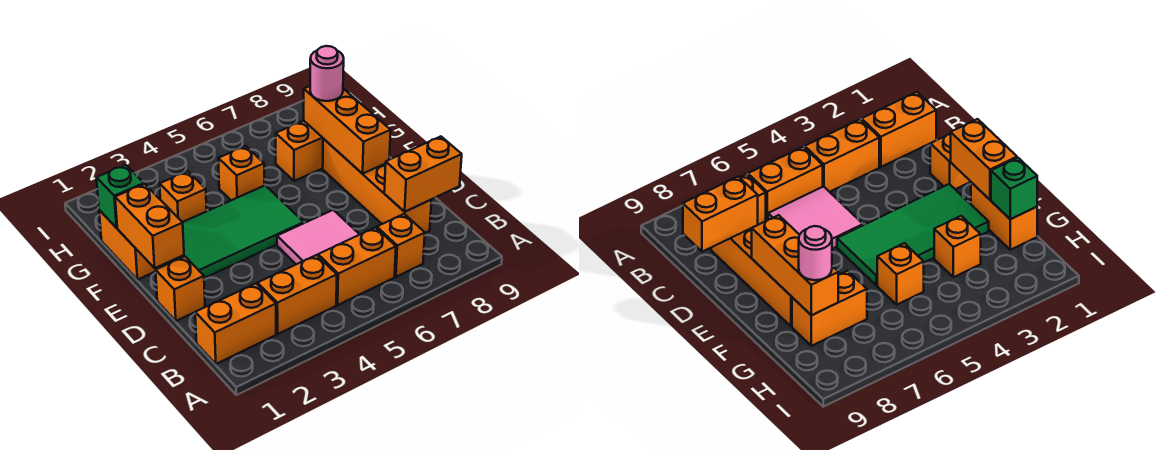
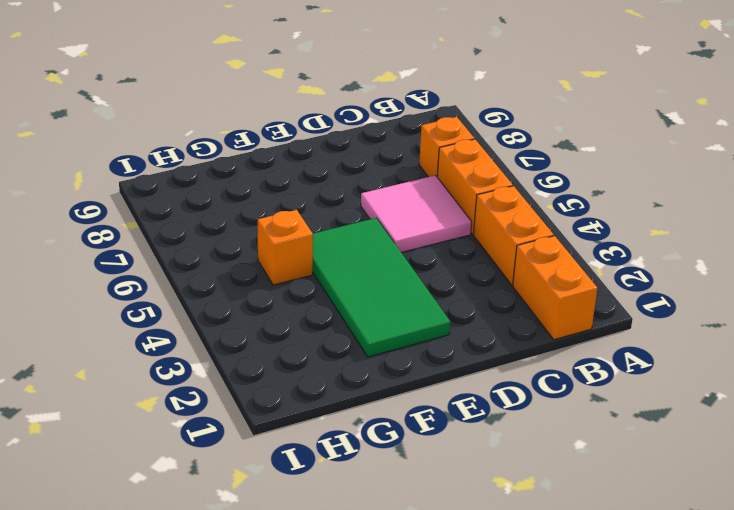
none -> orange 1x4 brick [323,139,432,233]
none -> orange 1x1 brick [156,257,205,321]
none -> orange 1x2 brick [99,210,166,280]

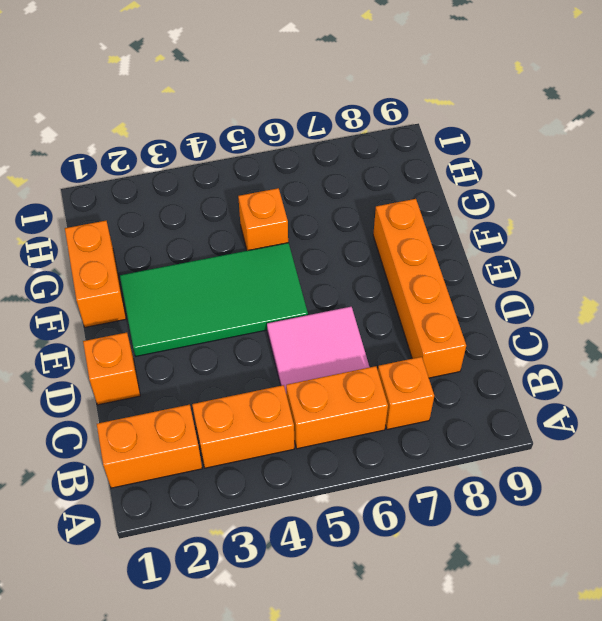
none -> orange 1x1 brick [160,171,207,222]
none -> orange 1x2 brick [276,121,323,181]
none -> orange 1x2 brick [384,137,462,212]

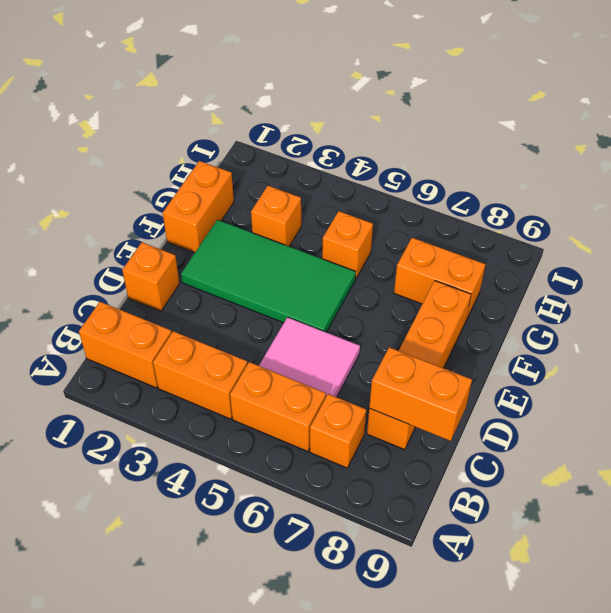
none -> orange 1x2 brick [115,184,184,268]
none -> orange 1x3 brick [304,86,391,174]
none -> green 1x1 brick [97,165,144,228]

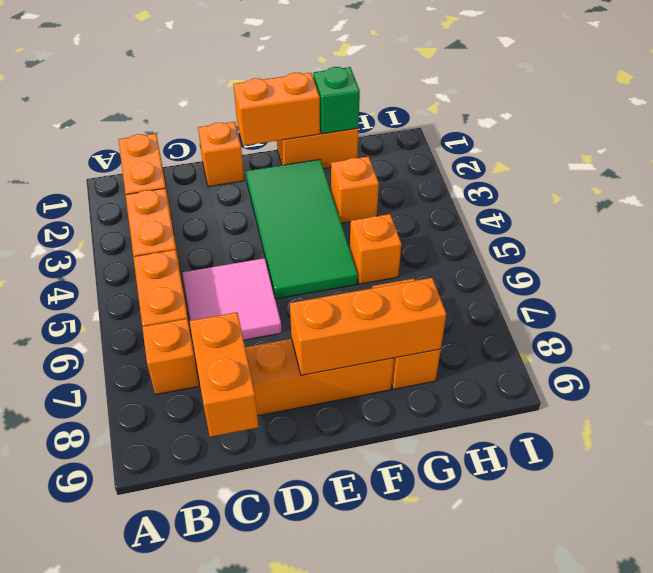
none -> pink 1x1 round brick [310,46,344,101]

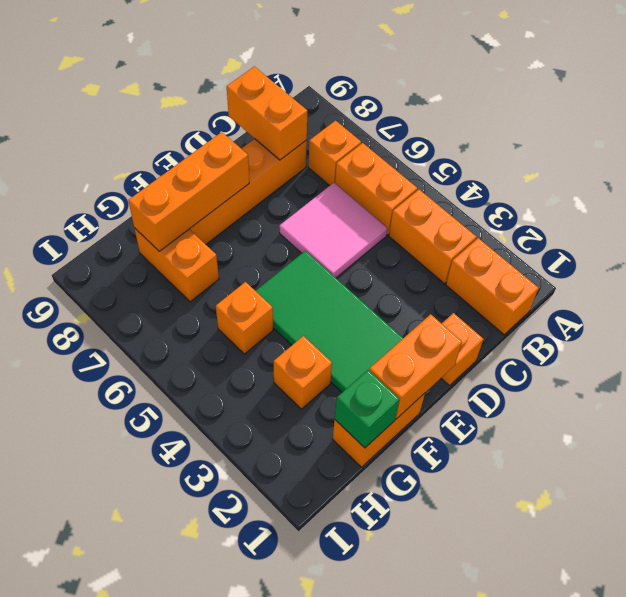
none -> pink 1x1 round brick [310,46,344,101]

